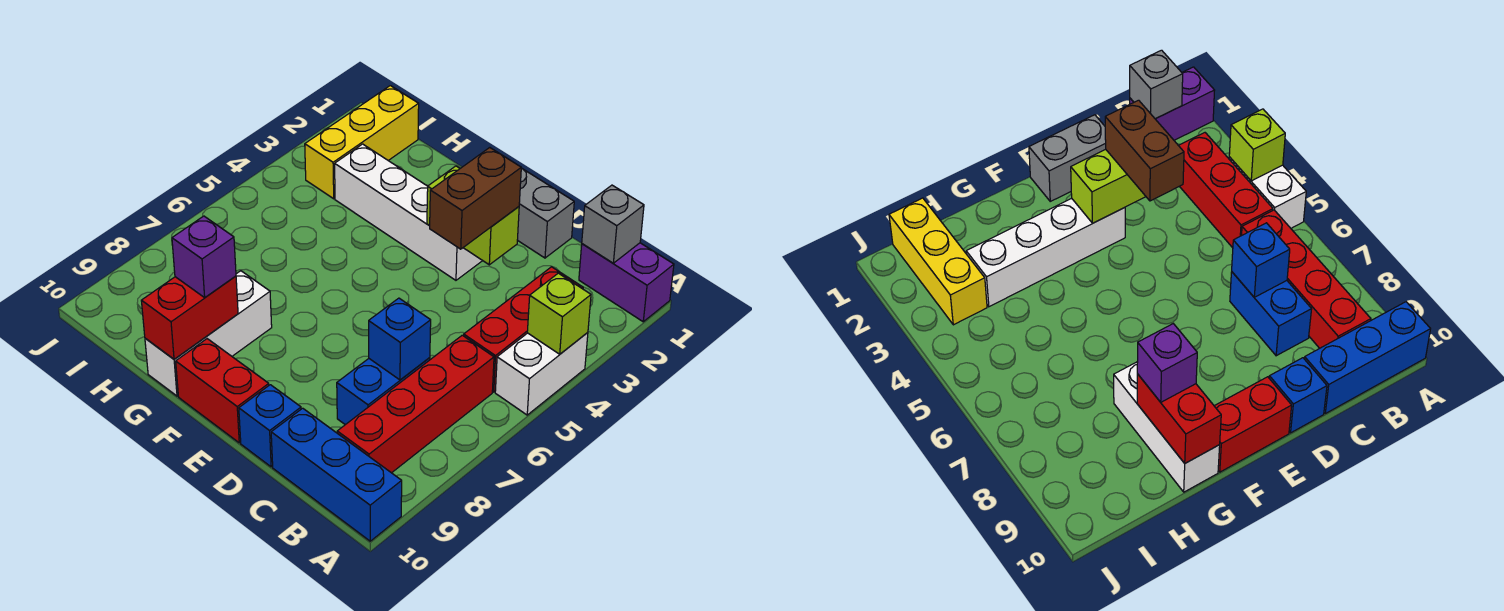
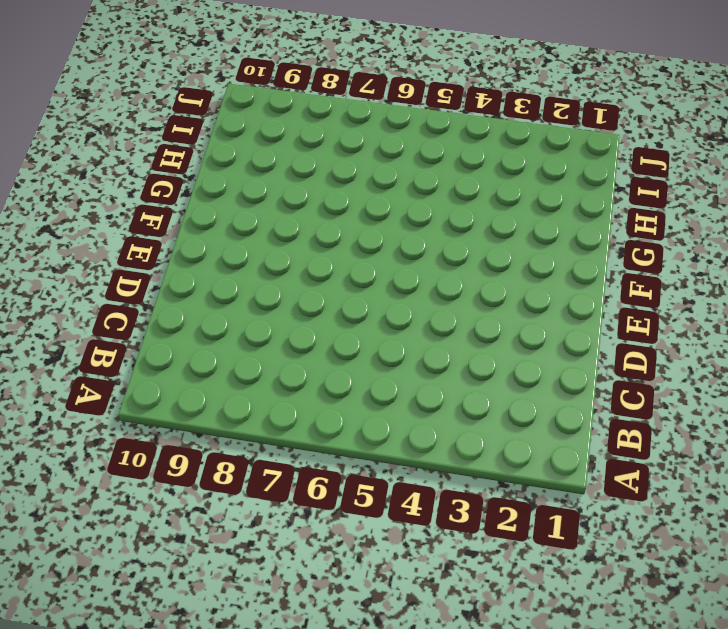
none -> purple 1x2 brick [579,243,674,322]
none -> white 1x2 brick [495,333,588,415]
none -> blue 1x3 brick [271,408,402,541]

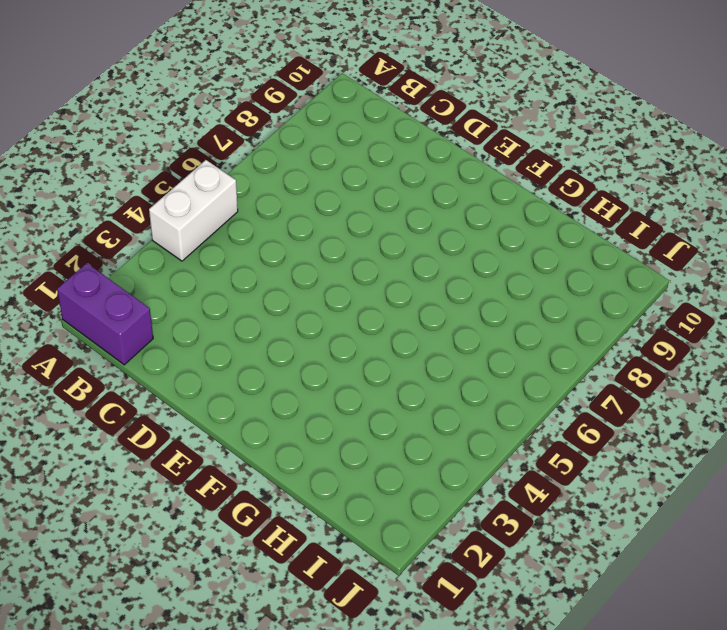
none -> blue 1x3 brick [271,408,402,541]
none -> red 1x3 brick [464,267,583,392]
none -> red 1x4 brick [337,335,494,473]

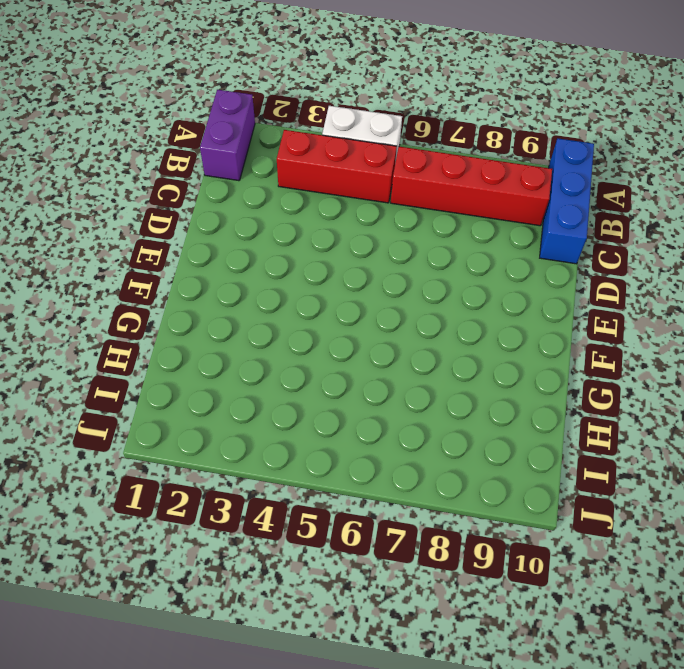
none -> blue 1x2 brick [337,358,430,425]
none -> grey 1x2 brick [517,168,574,258]
none -> blue 1x1 brick [239,385,301,467]

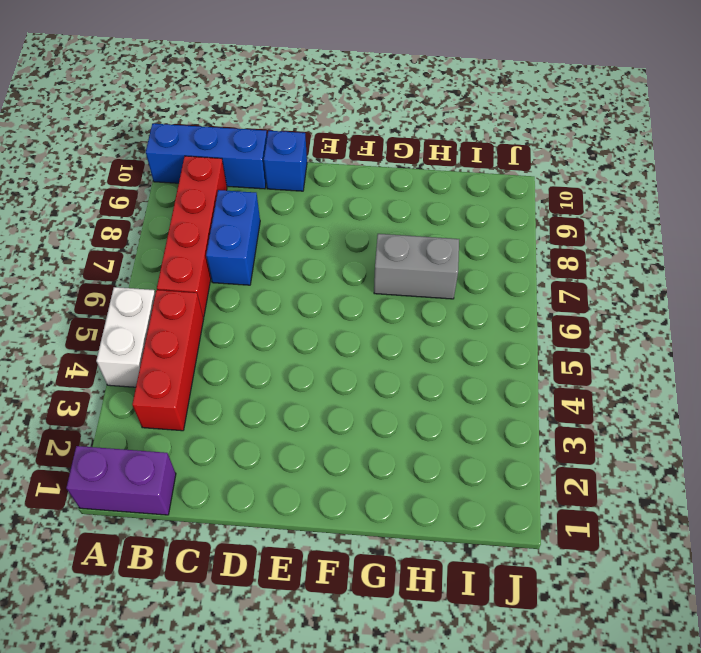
grey 1x2 brick [374,234,459,299] -> grey 1x2 brick moved to [517,168,574,258]
none -> white 1x4 brick [335,144,482,280]
none -> red 1x2 brick [176,339,269,443]
none -> white 1x3 brick [145,271,272,396]

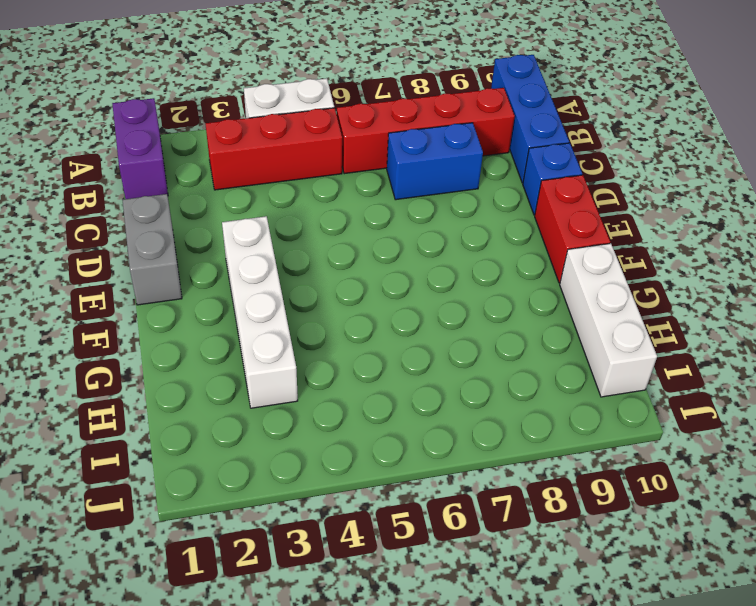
white 1x3 brick [560,243,657,397] -> white 1x3 brick turned to [145,271,272,396]
none -> yellow 1x3 brick [305,86,419,199]
none -> lime 1x1 brick [527,273,591,354]
none -> grey 1x1 brick [582,185,644,263]

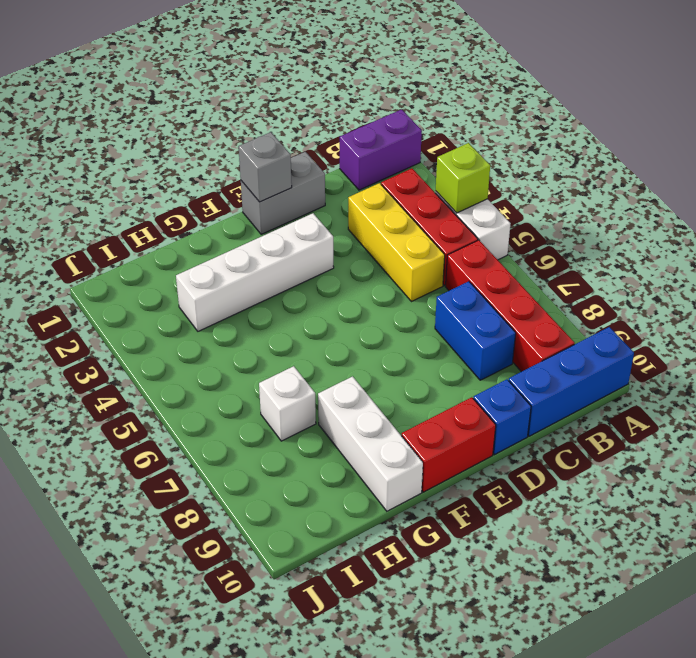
yellow 1x3 brick [348,183,445,302] -> yellow 1x3 brick moved to [305,86,419,199]
grey 1x1 brick [239,132,292,202] -> grey 1x1 brick moved to [582,185,644,263]
white 1x1 brick [259,366,316,441] -> none
none -> blue 1x1 brick [369,298,431,380]
none -> lime 1x2 brick [427,166,519,265]
none -> red 1x2 brick [141,276,238,359]

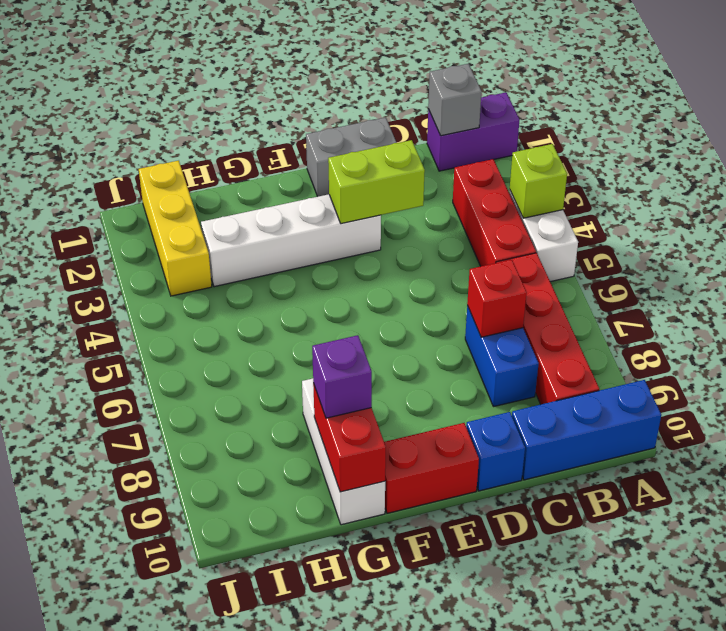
red 1x1 brick [467,260,527,337] -> blue 1x1 brick [369,298,431,380]
none -> brown 1x2 brick [430,148,521,249]

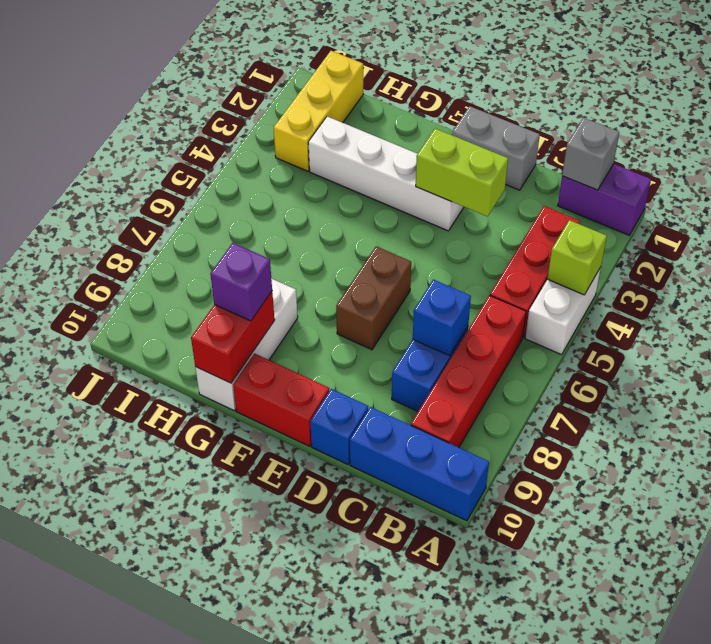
brown 1x2 brick [336,246,411,350] -> brown 1x2 brick moved to [430,148,521,249]

